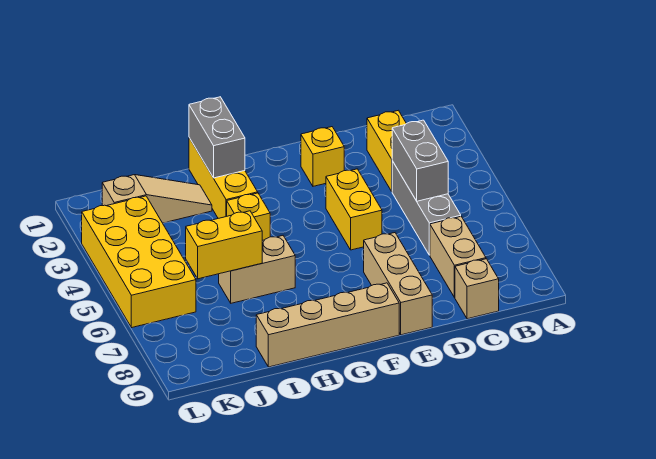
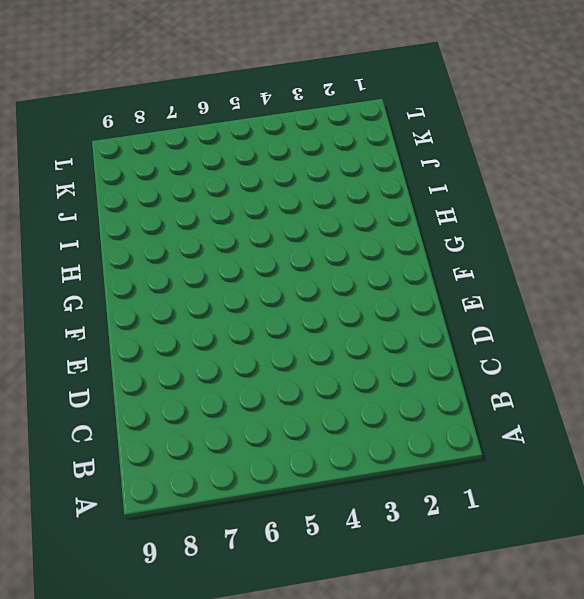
none -> yellow 1x2 brick [367,110,406,191]
none -> grey 1x3 brick [392,161,461,255]
none -> tan 1x2 brick [430,217,486,298]

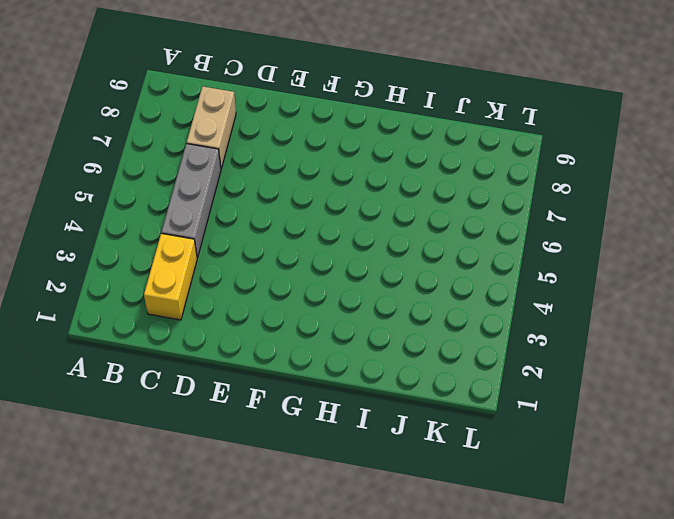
none -> tan 1x1 brick [455,259,499,319]
none -> yellow 1x1 brick [301,127,344,186]
none -> yellow 1x2 brick [326,169,382,250]

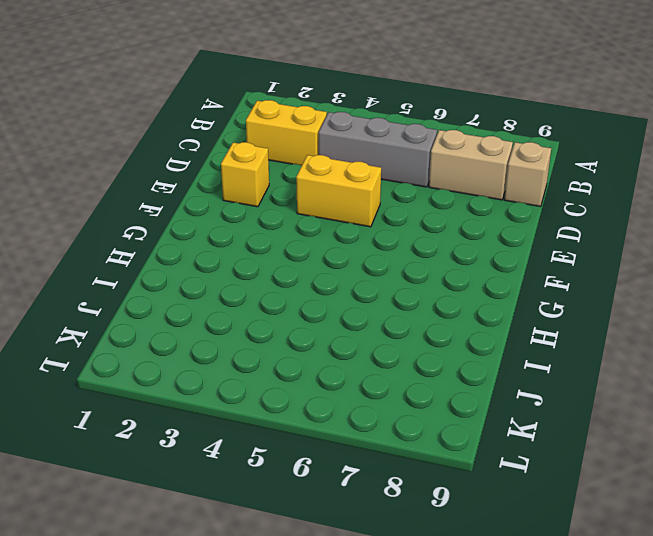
none -> tan 1x3 brick [364,233,432,335]
none -> tan 1x4 brick [256,283,399,367]
none -> yellow 1x3 brick [189,138,258,218]

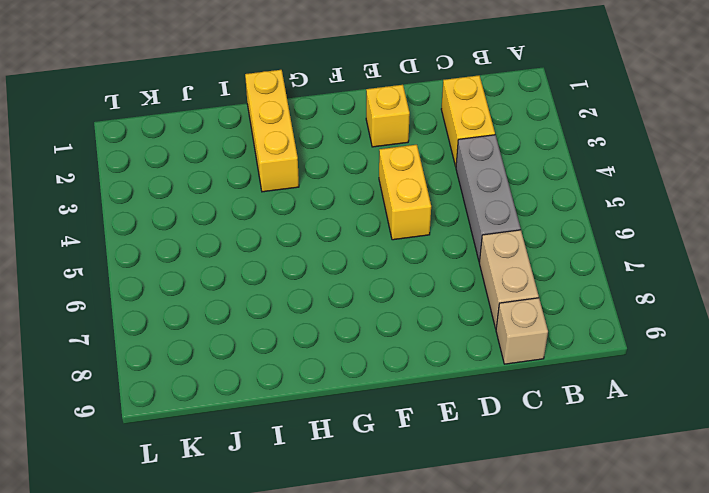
none -> tan 1x3 brick [364,233,432,335]
none -> tan 1x4 brick [256,283,399,367]
none -> yellow 1x1 brick [227,193,270,240]

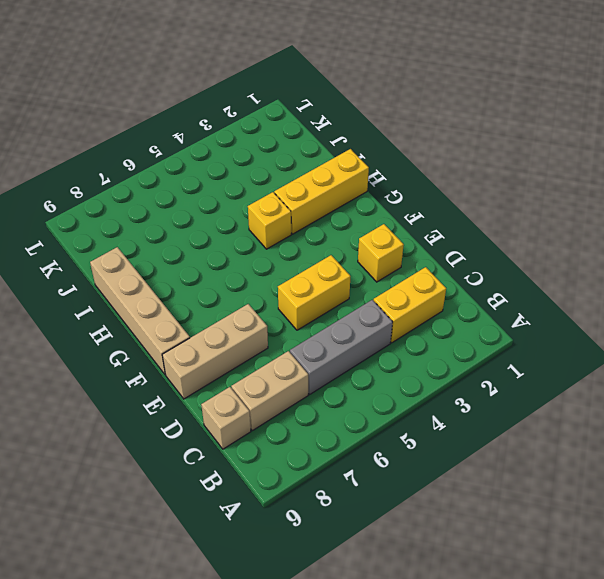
none -> tan 1x2 brick [219,236,295,303]
none -> tan 1x3 slope [102,175,212,223]
none -> yellow 2x4 brick [82,196,196,328]

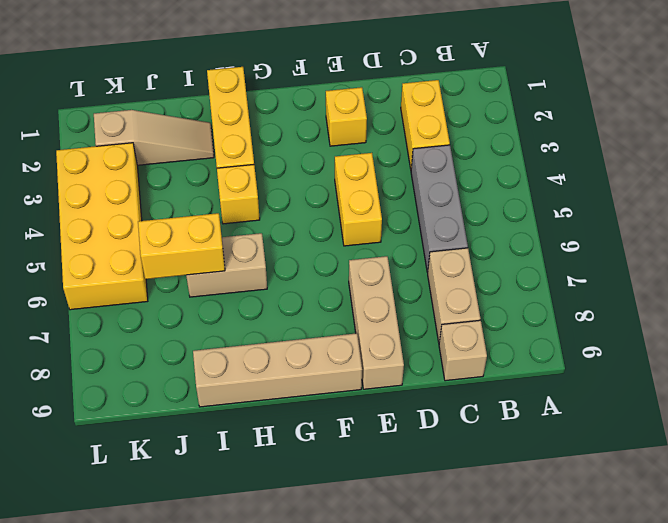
none -> grey 1x2 brick [392,120,448,201]
none -> grey 1x2 brick [189,97,245,178]

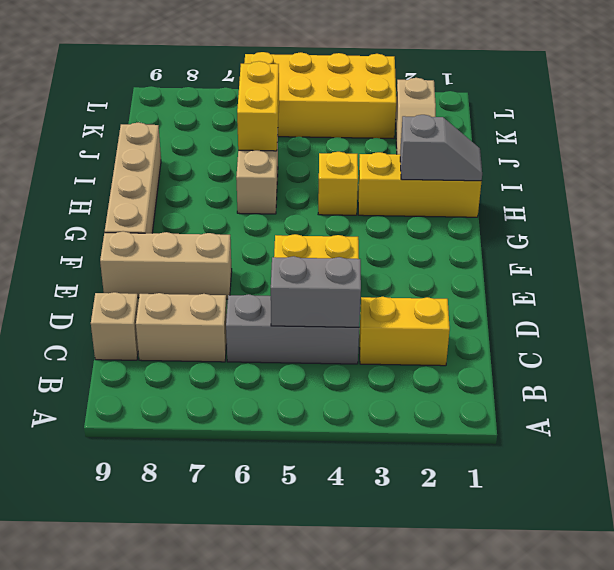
grey 1x2 slope [400,115,482,181] -> grey 1x2 brick [189,97,245,178]
none -> yellow 1x1 brick [301,127,344,186]

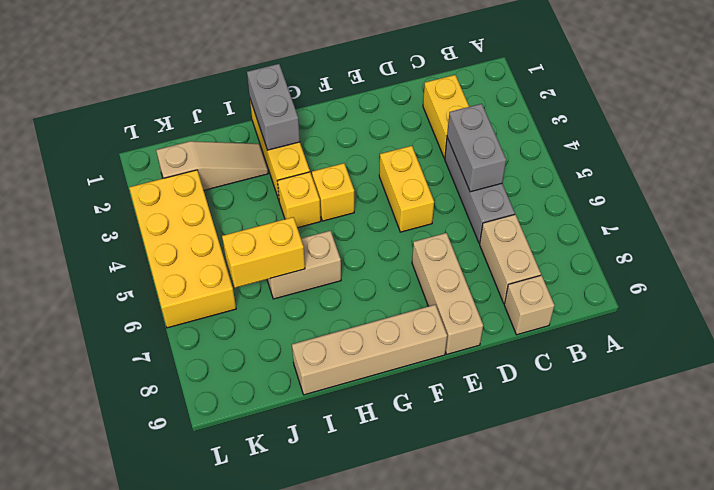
yellow 1x1 brick [312,163,354,221] -> yellow 1x1 brick moved to [301,127,344,186]

